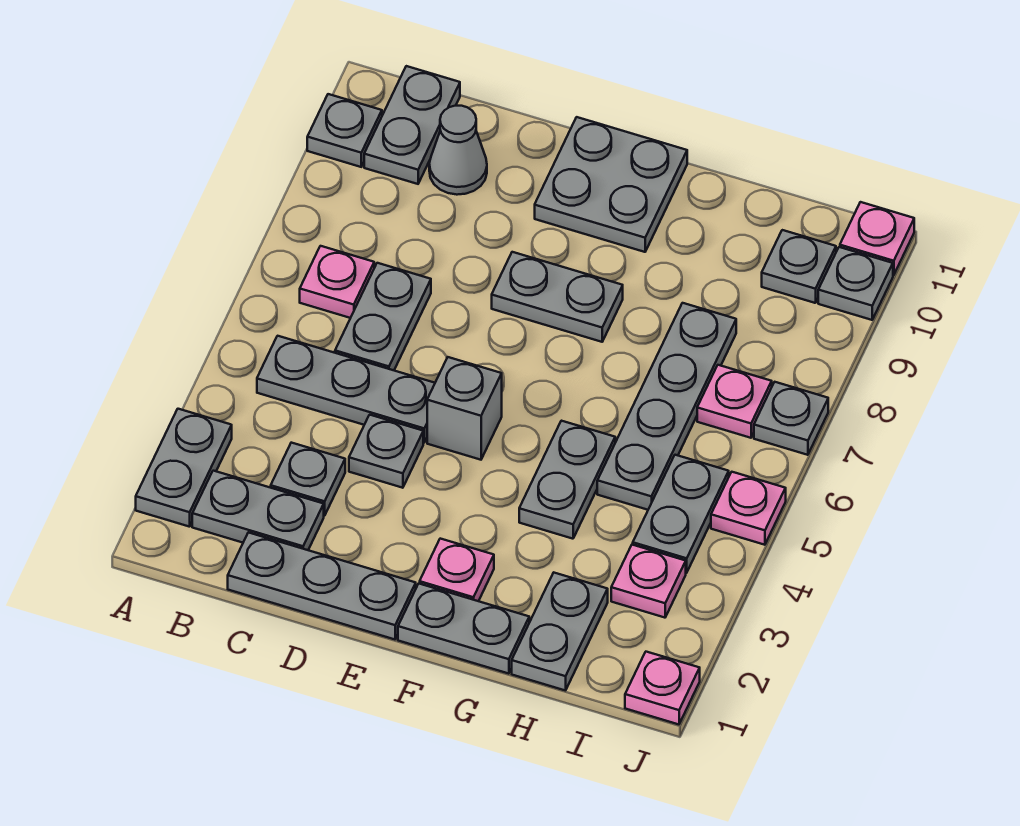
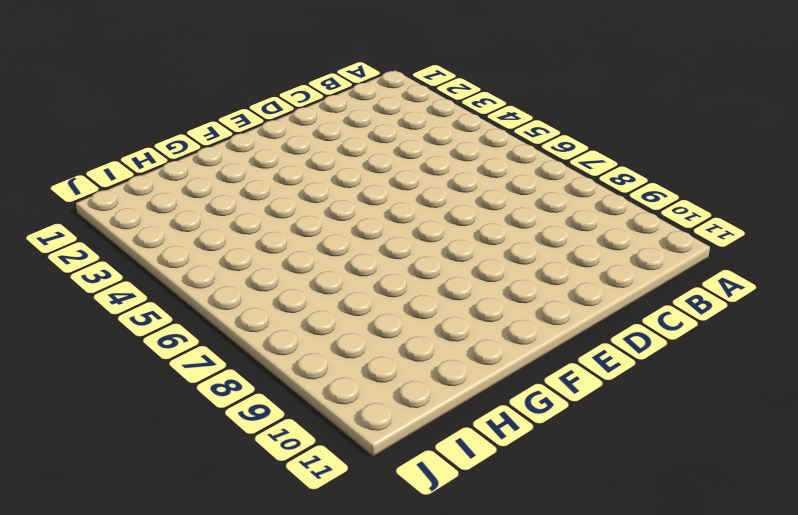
none -> grey 1x2 plate [136,409,232,527]
none -> grey 1x1 plate [307,94,382,167]
none -> grey 1x2 plate [192,471,324,550]

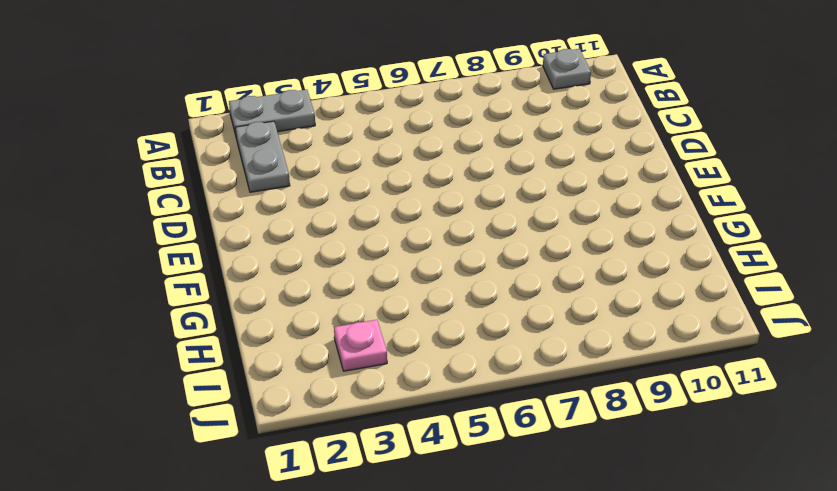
none -> grey 1x3 plate [257,336,435,443]
none -> pink 1x1 plate [300,246,374,318]
none -> grey 1x2 plate [364,66,460,184]

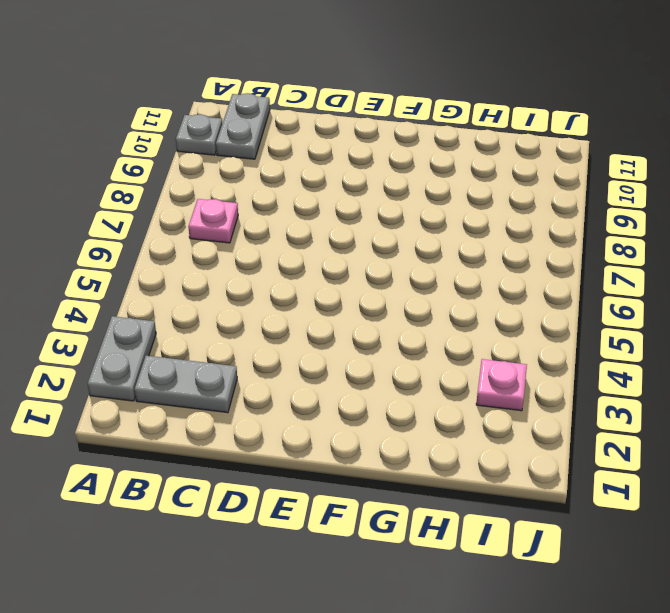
none -> grey 1x3 plate [257,336,435,443]
none -> grey 1x3 plate [228,532,416,639]
none -> grey 1x1 plate [271,443,345,516]

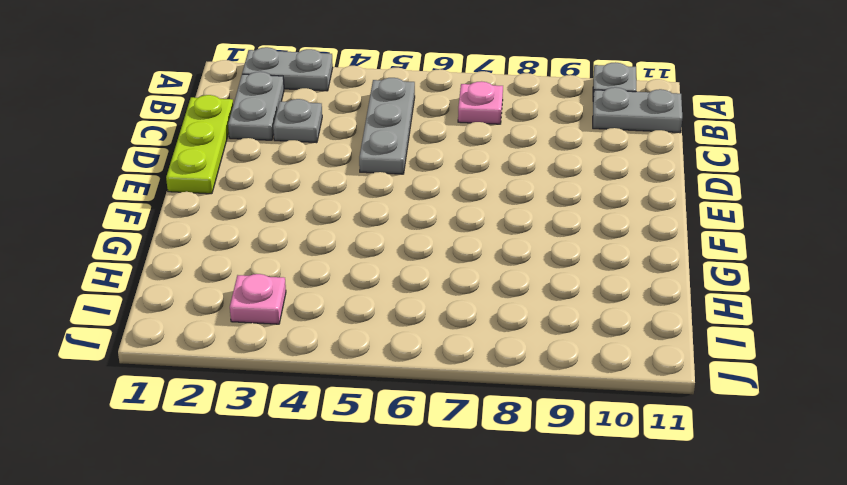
lime 1x3 plate [166,95,233,194] -> grey 1x3 plate [228,532,416,639]
none -> grey 1x2 plate [335,263,431,370]
none -> grey 1x1 cone [429,106,487,195]
none -> grey 1x1 plate [349,415,423,488]

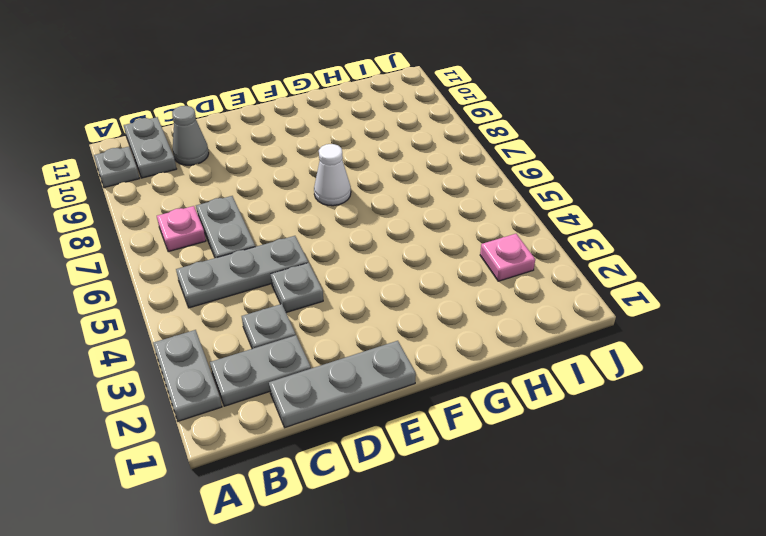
white 1x1 cone [314,144,351,206] -> none
none -> grey 1x1 brick [427,357,502,460]
none -> grey 1x2 plate [492,252,623,342]
none -> grey 2x2 plate [535,117,687,252]

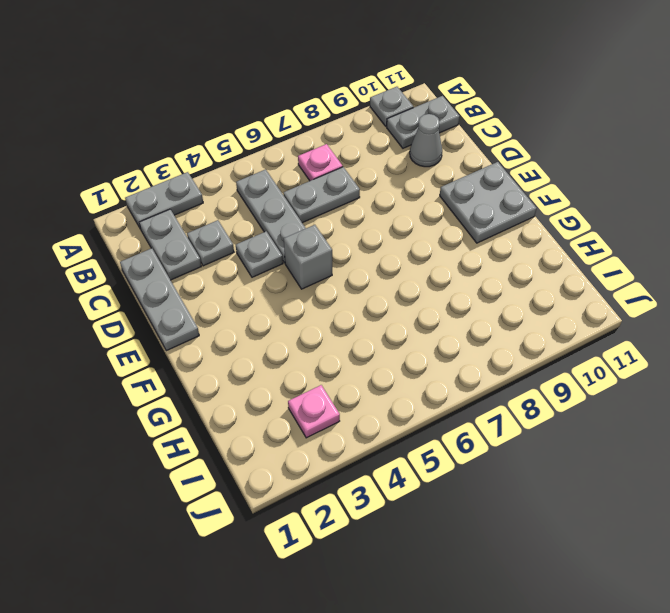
none -> grey 1x2 plate [492,252,623,342]
none -> grey 1x2 plate [398,584,529,674]
none -> pink 1x1 plate [420,539,494,601]

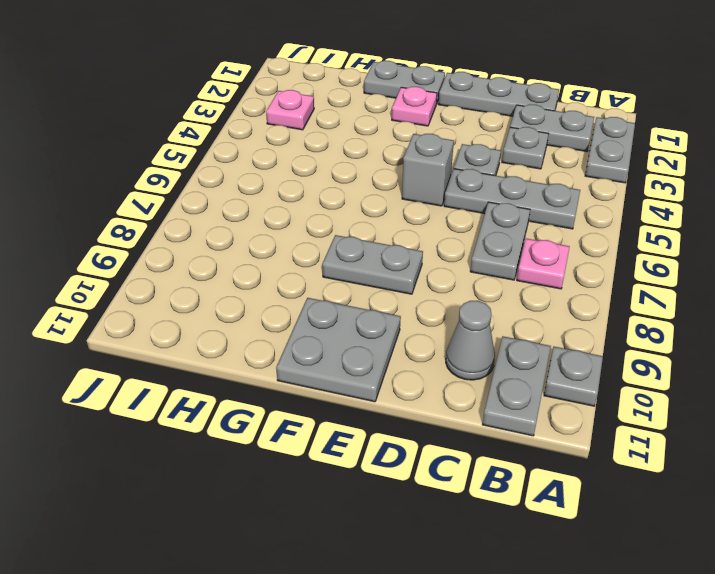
none -> grey 1x2 plate [519,421,615,539]
none -> grey 1x2 plate [512,573,608,691]
none -> grey 1x4 plate [597,303,736,510]

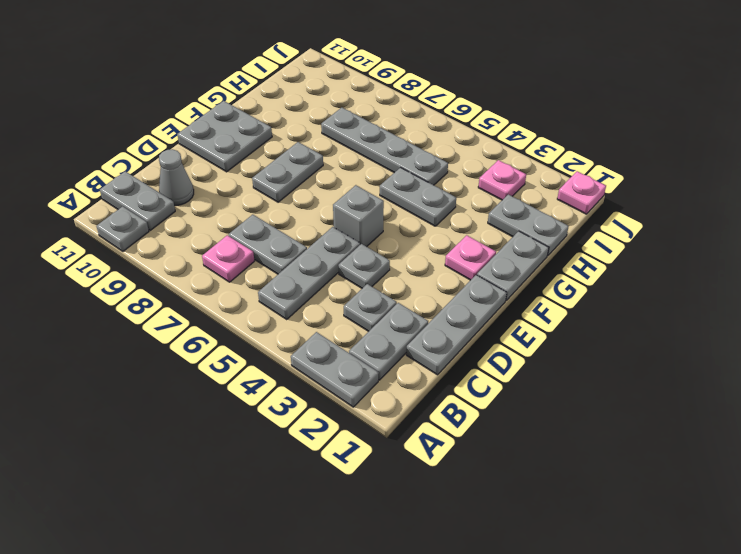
none -> grey 1x2 plate [633,455,729,573]
none -> pink 1x1 plate [697,365,772,438]
none -> grey 1x1 plate [762,230,836,303]

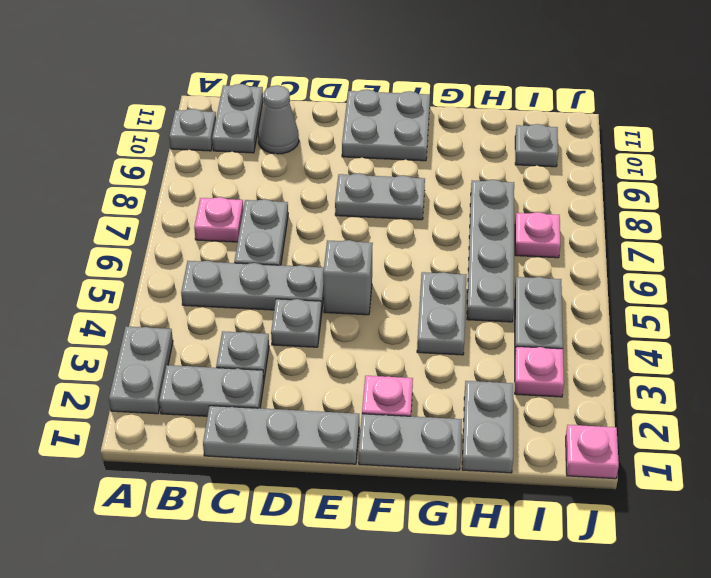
none -> pink 1x1 plate [711,472,786,545]
none -> grey 1x1 plate [754,382,828,455]
none -> grey 1x1 plate [818,247,893,320]

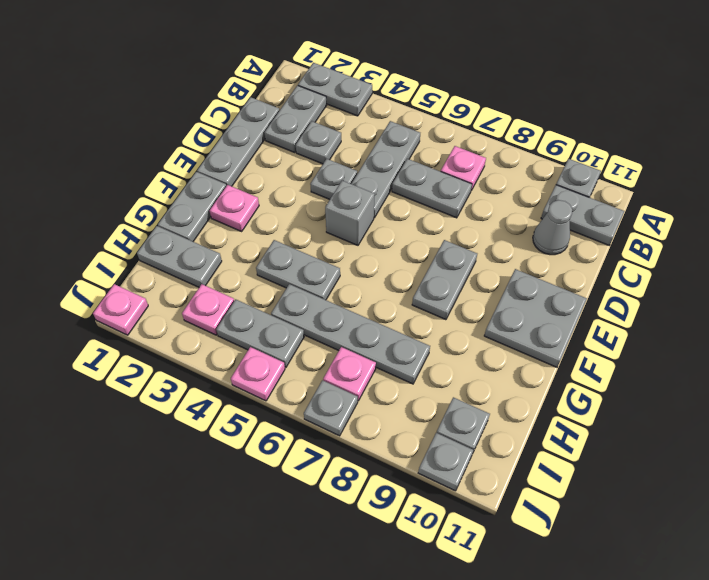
none -> pink 1x1 plate [840,202,914,275]

